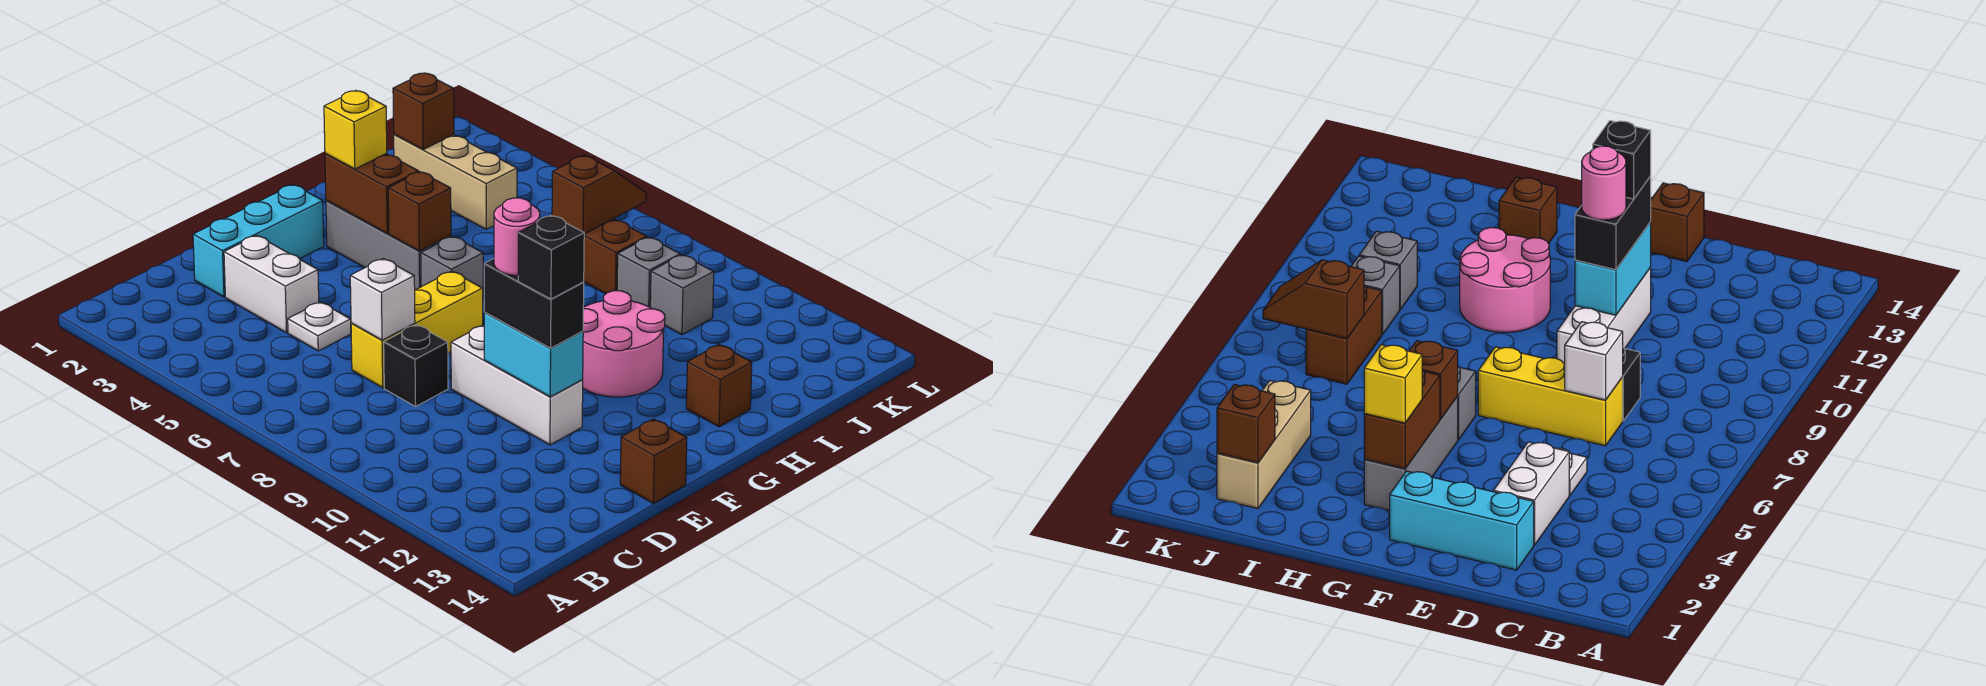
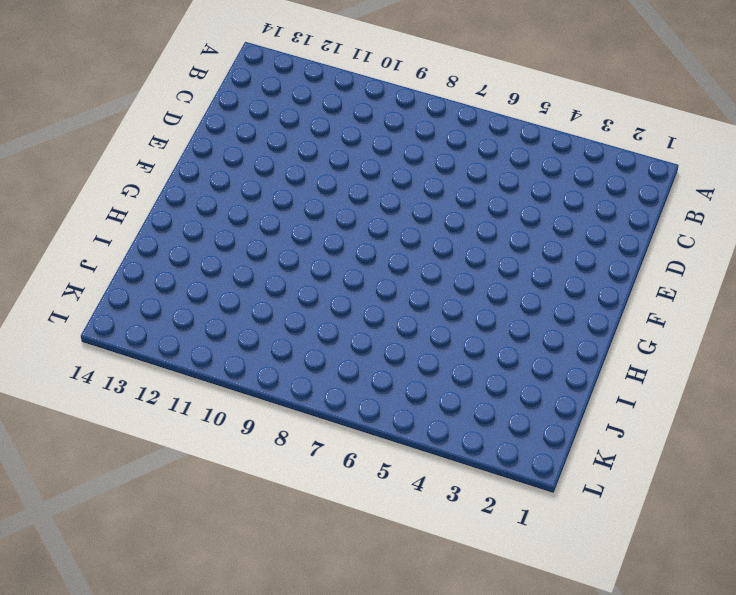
none -> cyan 1x3 brick [193,185,324,297]
none -> white 1x2 brick [224,235,319,333]
none -> white 1x1 plate [288,302,351,351]

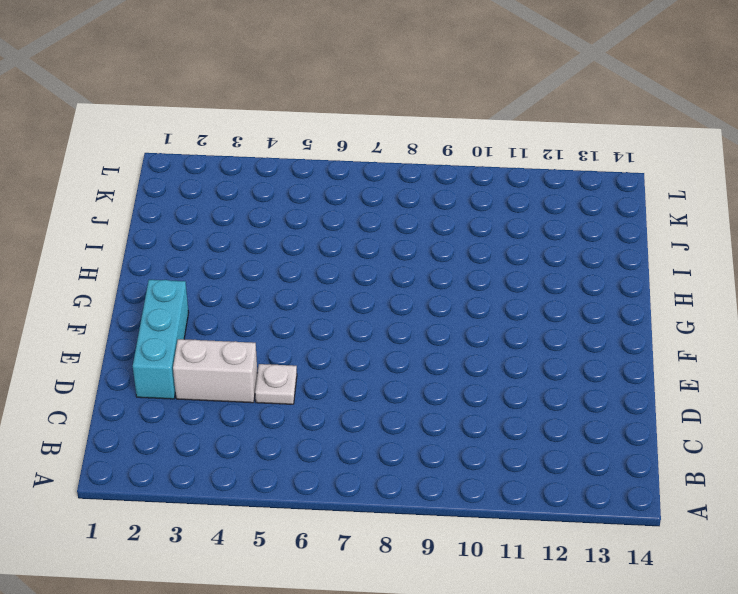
none -> yellow 1x3 brick [351,271,483,388]
none -> black 1x1 brick [384,325,448,407]
none -> white 1x3 brick [451,325,583,445]

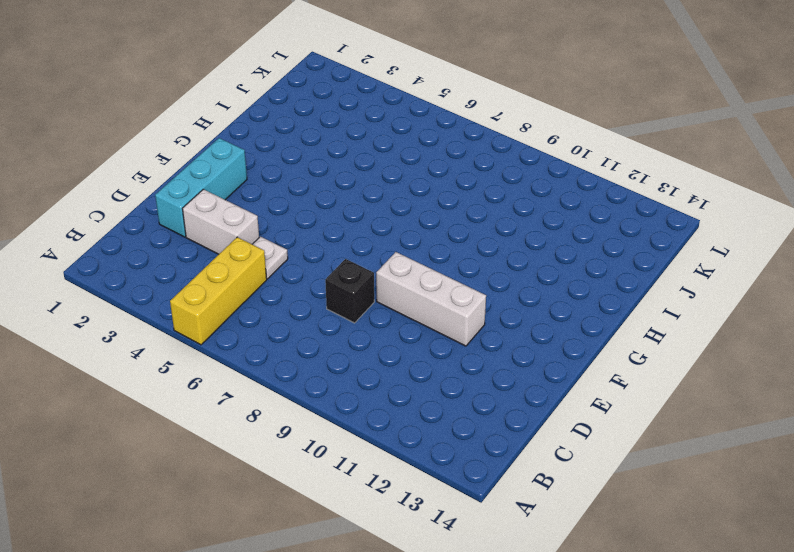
yellow 1x3 brick [170,237,267,345] -> yellow 1x3 brick moved to [351,271,483,388]
none -> brown 1x1 brick [620,419,687,503]
none -> grey 1x3 brick [326,200,451,290]
none -> grey 1x1 brick [421,236,483,288]

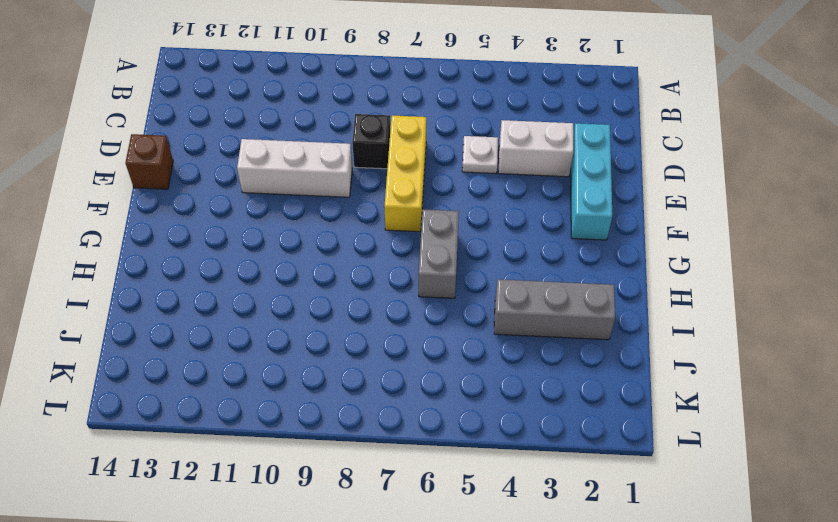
grey 1x2 brick [419,209,459,298] -> grey 1x1 brick [421,236,483,288]
grey 1x3 brick [494,279,615,340] -> grey 1x3 brick moved to [326,200,451,290]
none -> pink 2x2 round brick [582,291,665,397]
none -> brown 1x1 brick [686,344,752,427]
none -> tan 1x3 brick [394,135,517,229]

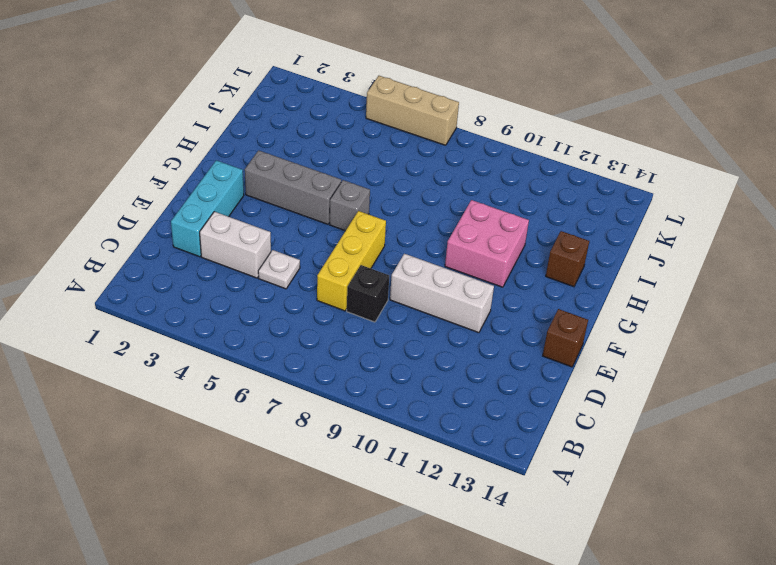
pink 2x2 brick [445,200,529,287] -> pink 2x2 round brick [582,291,665,397]
tan 1x3 brick [366,76,459,145] -> tan 1x3 brick moved to [394,135,517,229]
none -> brown 1x2 brick [584,219,647,294]
none -> grey 1x1 brick [617,237,680,307]
none -> grey 1x1 brick [650,255,714,335]

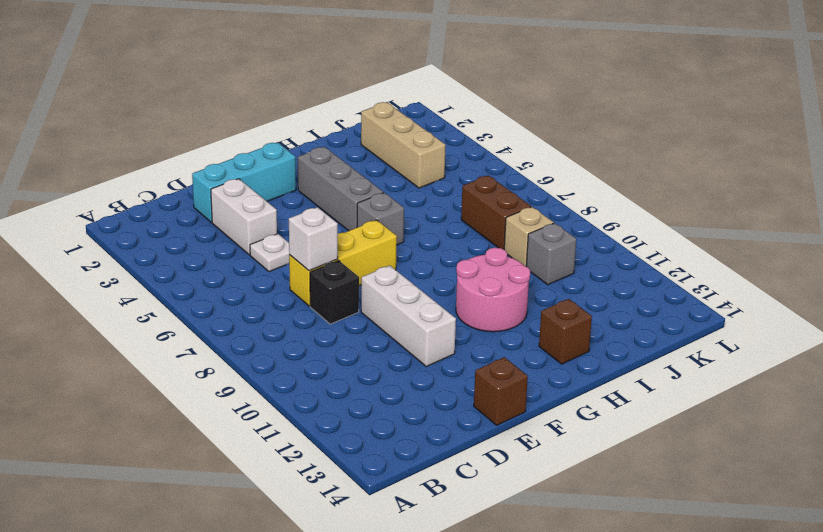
tan 1x1 brick [504,207,554,266] -> grey 1x1 brick [617,237,680,307]
none -> cyan 1x2 brick [484,313,583,397]
none -> brown 1x2 brick [325,153,419,233]
none -> brown 1x1 brick [388,172,451,251]

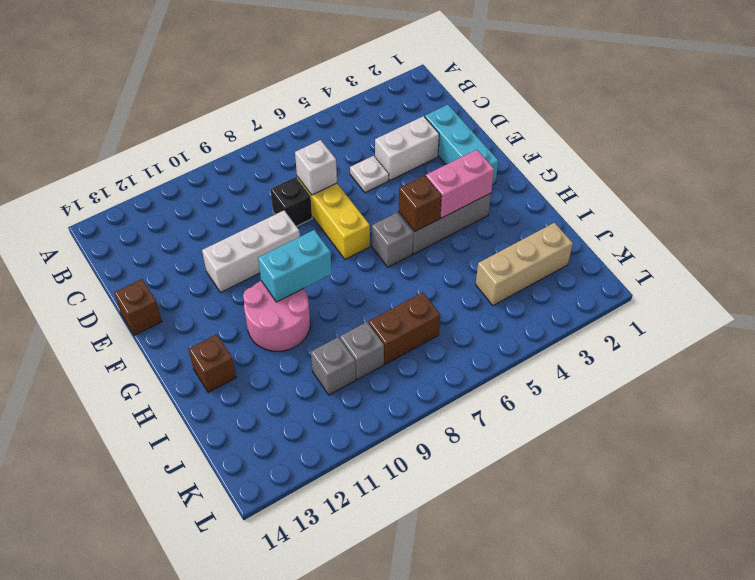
pink 1x2 brick [426,150,494,218] -> brown 1x2 brick [325,153,419,233]
cyan 1x2 brick [258,230,332,302] -> cyan 1x2 brick moved to [484,313,583,397]
none -> brown 1x1 brick [393,73,454,150]
none -> brown 1x2 slope [552,155,646,234]
none -> black 1x2 brick [484,259,584,348]

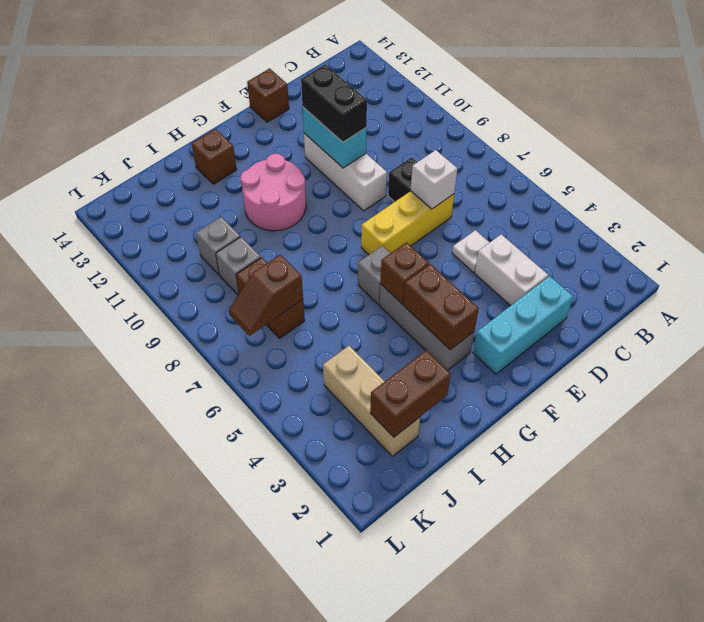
brown 1x2 brick [370,350,451,437] -> brown 1x1 brick [393,73,454,150]
none -> yellow 1x1 brick [324,91,387,169]
none -> pink 1x1 round brick [494,198,540,275]
none -> black 1x1 brick [518,215,584,299]

